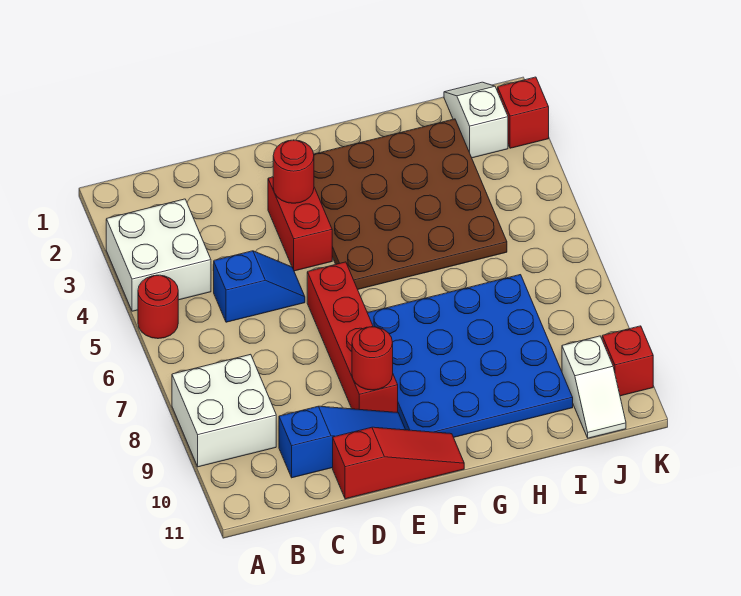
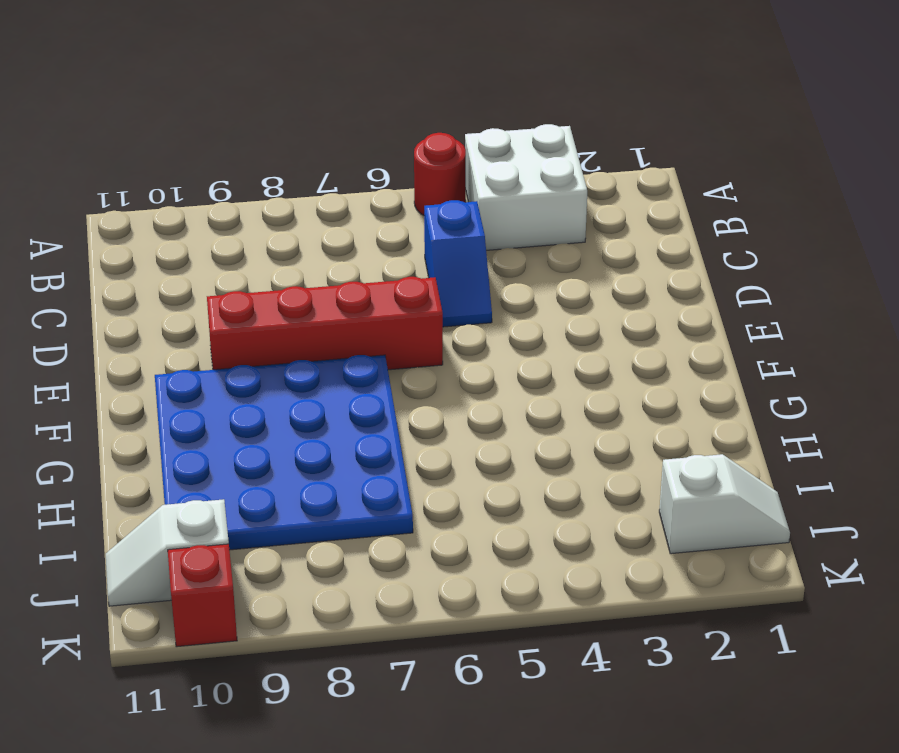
none -> white 2x2 brick [172,354,276,467]
none -> blue 1x3 slope [279,406,405,478]
none -> red 1x3 slope [333,427,464,499]

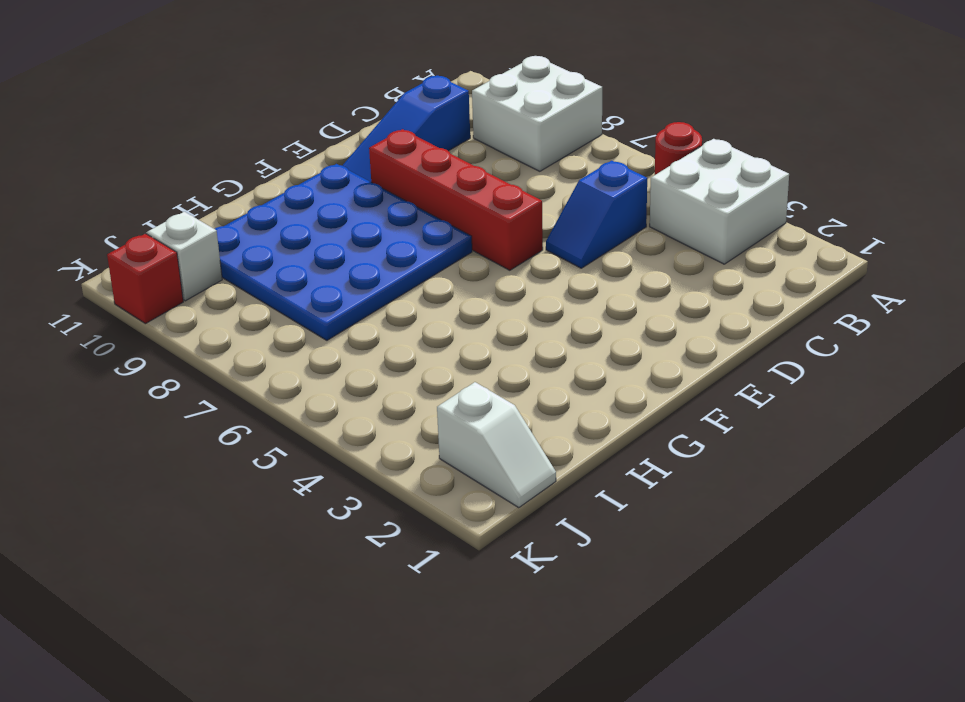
none -> red 1x3 slope [333,427,464,499]
none -> red 1x2 brick [268,177,332,271]
none -> brown 4x4 plate [314,119,507,289]

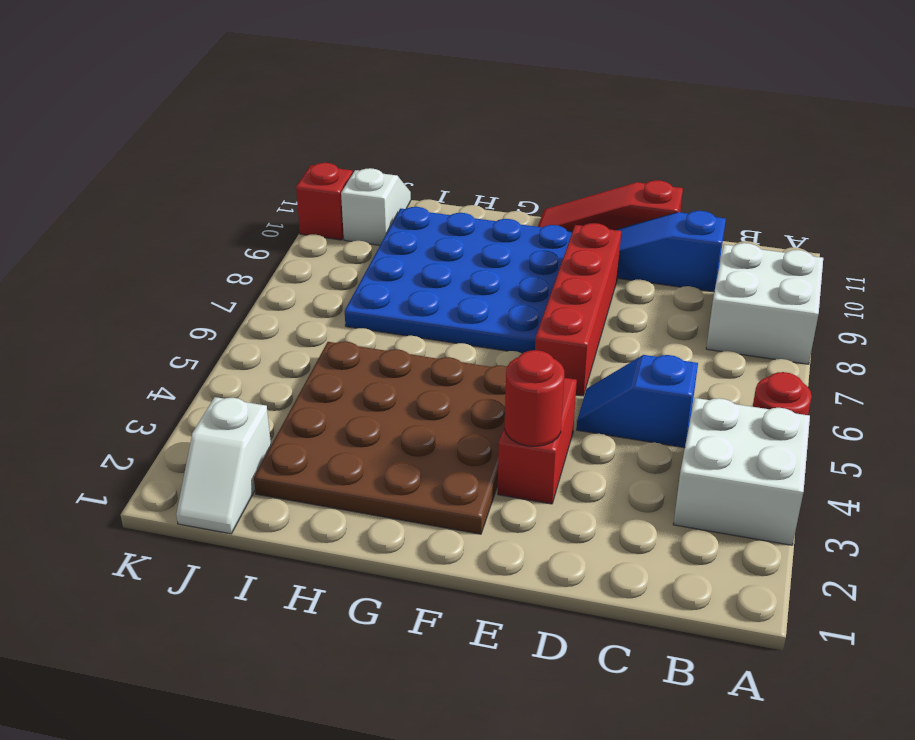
none -> red 1x1 brick [497,77,549,148]
none -> red 1x1 round brick [352,327,393,390]

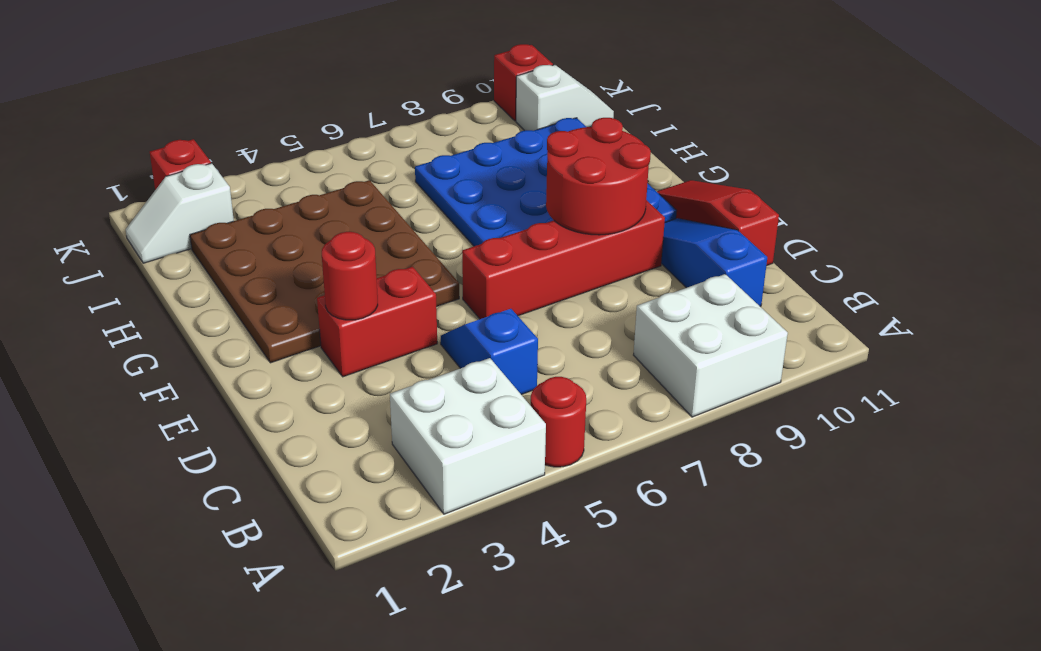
red 2x2 round brick [546,118,651,235] -> red 1x1 round brick [352,327,393,390]

